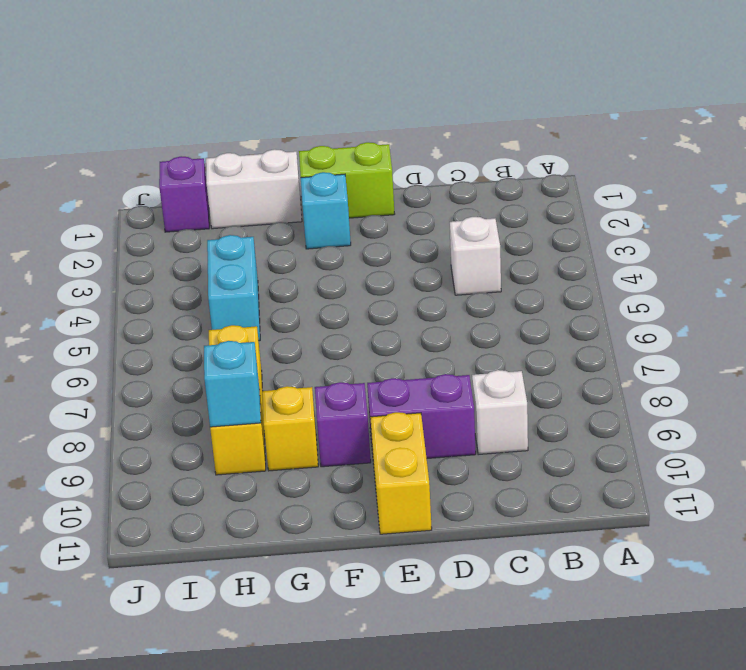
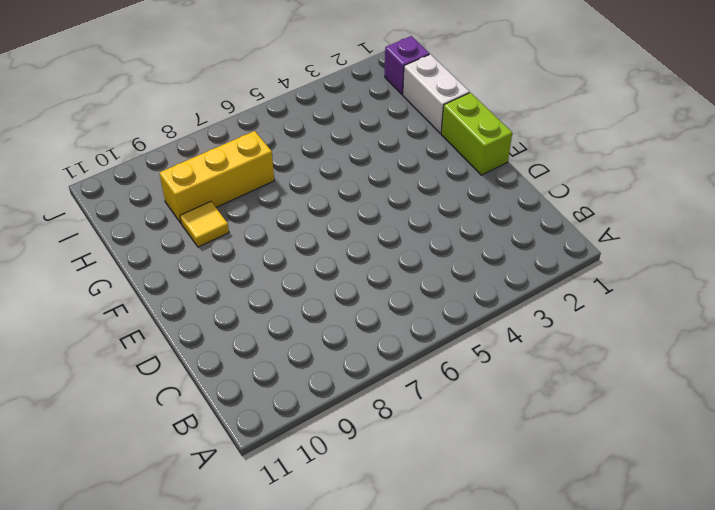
yellow 1x1 tile [180,202,229,247] -> yellow 1x1 brick [262,386,318,471]
none -> white 1x1 brick [450,217,501,295]
none -> white 1x1 brick [472,370,528,455]
none -> purple 1x2 brick [367,374,476,458]

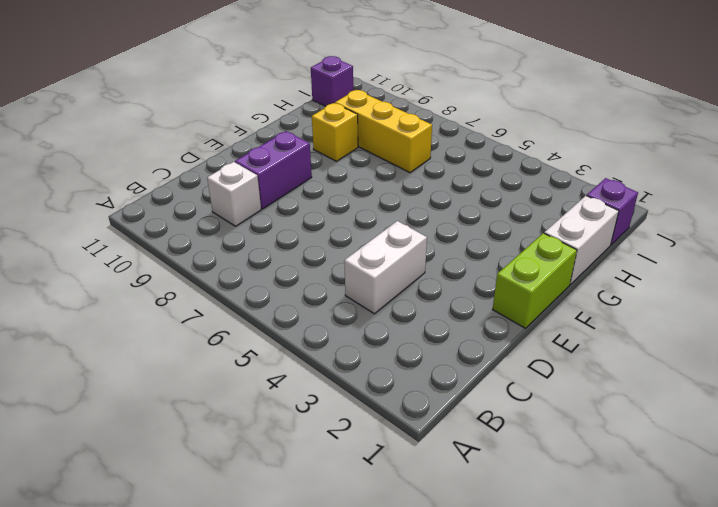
white 1x2 brick [344,221,427,314] -> white 1x1 brick [450,217,501,295]
purple 1x1 brick [311,56,353,106] -> purple 1x1 brick moved to [315,382,371,467]
none -> yellow 1x2 brick [370,412,432,534]
none -> cyan 1x1 brick [301,172,351,249]
none -> cyan 1x2 brick [207,235,260,341]

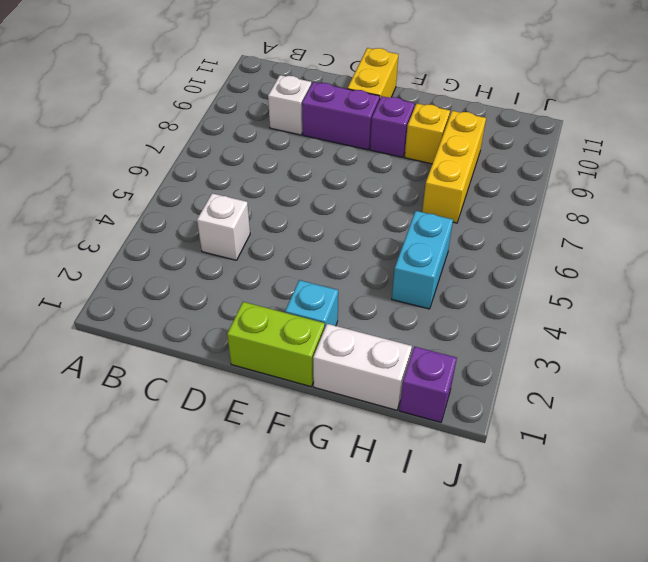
none -> cyan 1x1 brick [204,341,261,427]

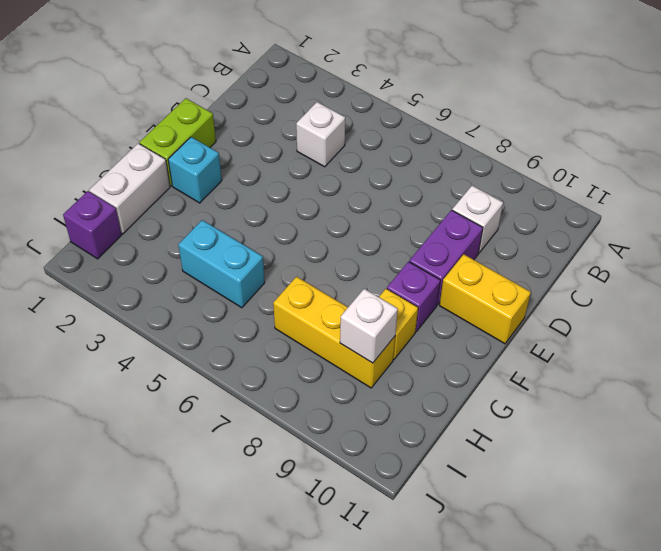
white 1x1 brick [340,289,398,363] -> cyan 1x1 brick [204,341,261,427]

